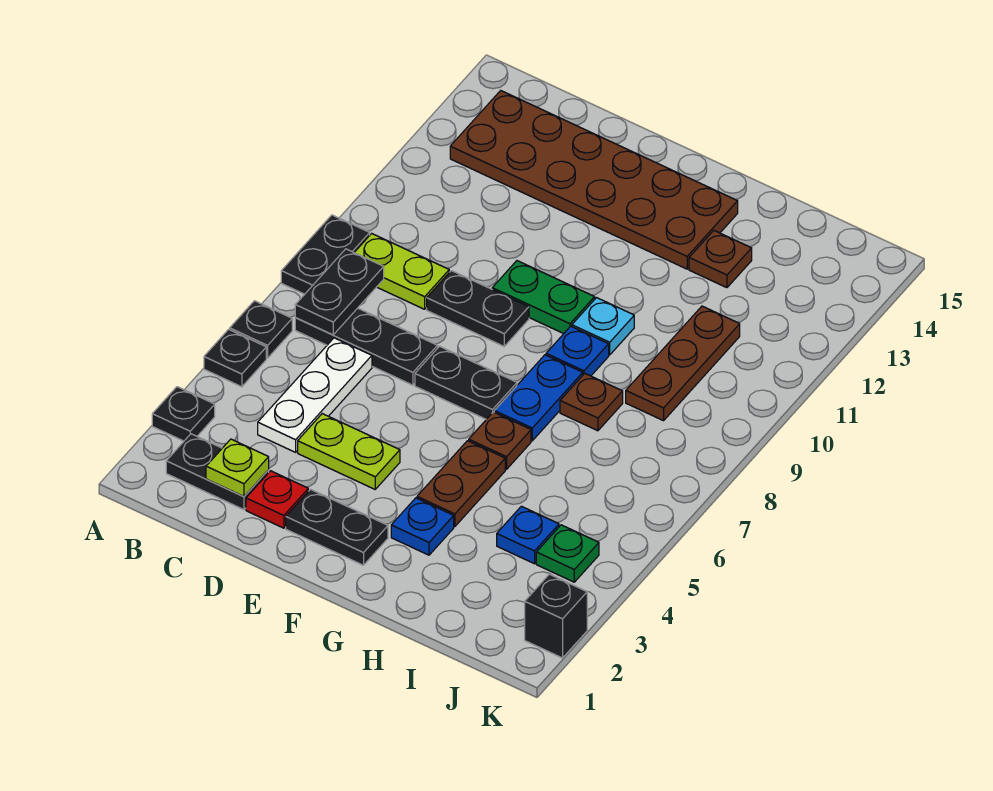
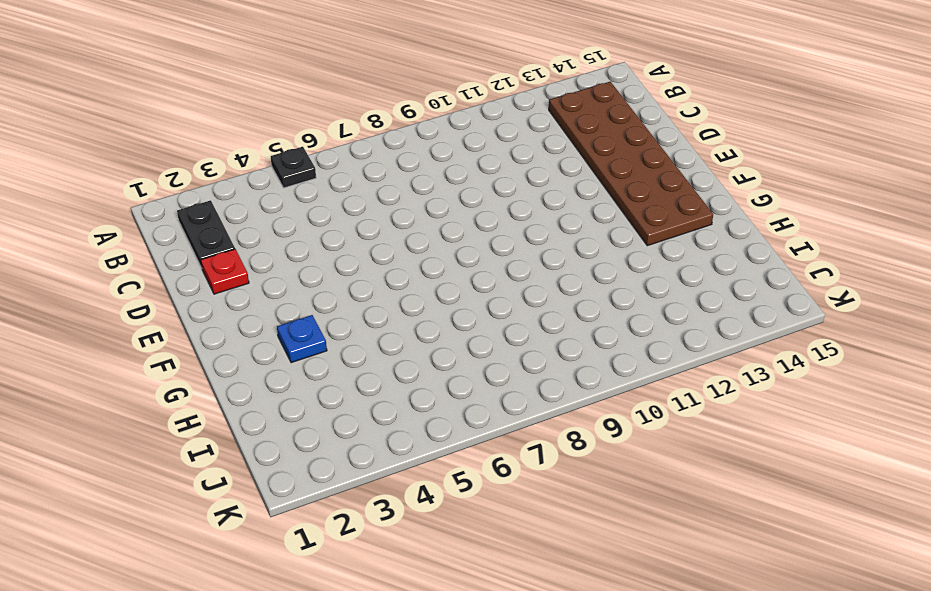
none -> black 1x1 plate [152,387,215,441]
none -> black 1x1 plate [230,301,292,358]
none -> black 1x2 plate [281,215,370,294]

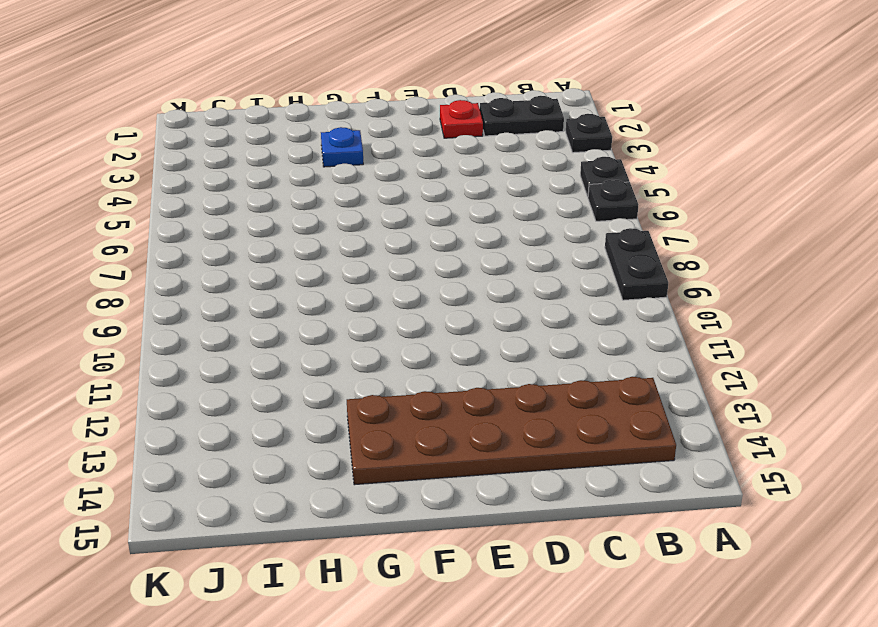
none -> black 1x3 plate [295,308,438,385]
none -> lime 1x2 plate [354,234,449,309]
none -> white 1x3 plate [258,338,372,452]

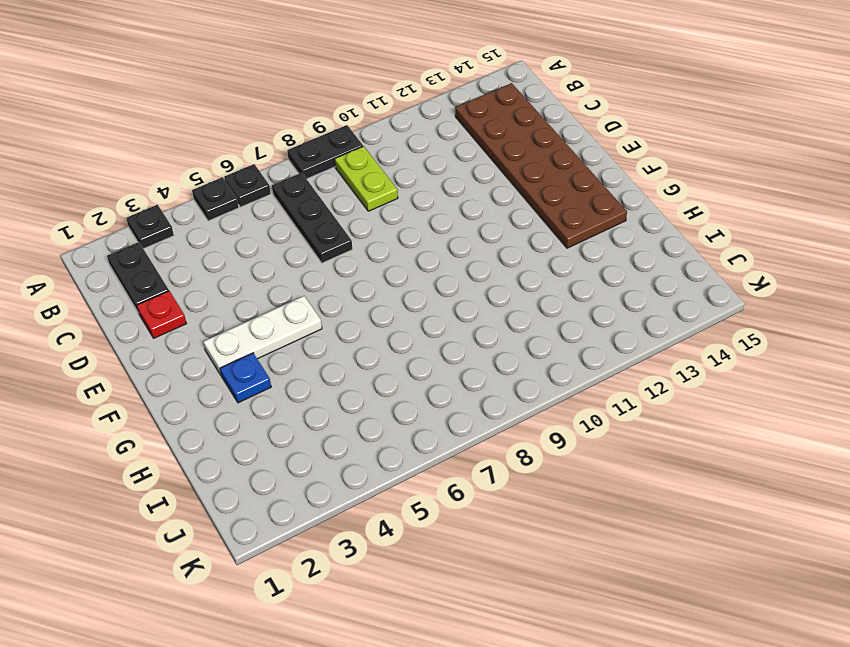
white 1x3 plate [203,296,322,375] -> white 1x3 plate moved to [258,338,372,452]
none -> lime 1x2 plate [298,414,400,489]
none -> black 1x2 plate [427,271,529,346]
none -> black 1x2 plate [286,489,388,565]

